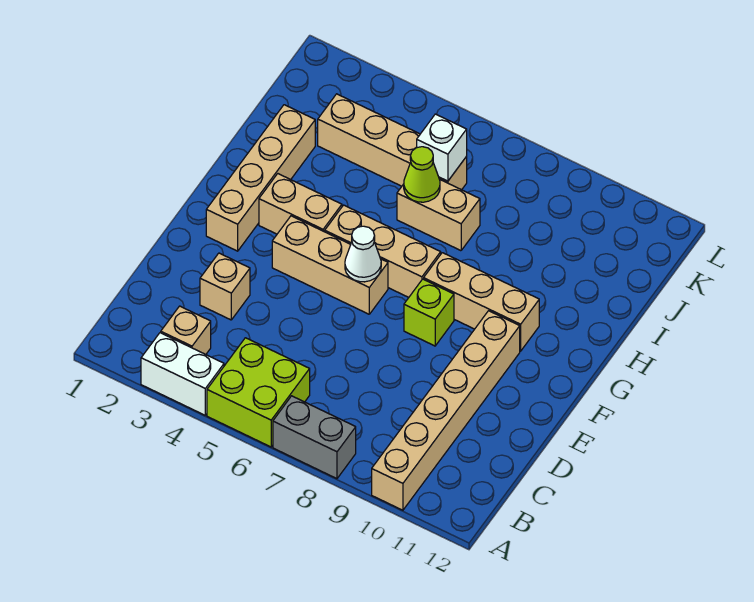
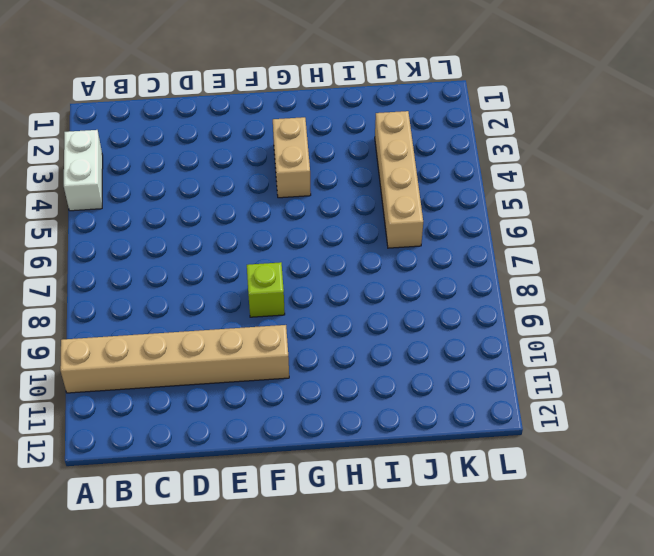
none -> lime 2x2 brick [207,338,310,447]
none -> grey 1x2 brick [273,396,356,479]
none -> tan 1x1 brick [161,306,211,354]

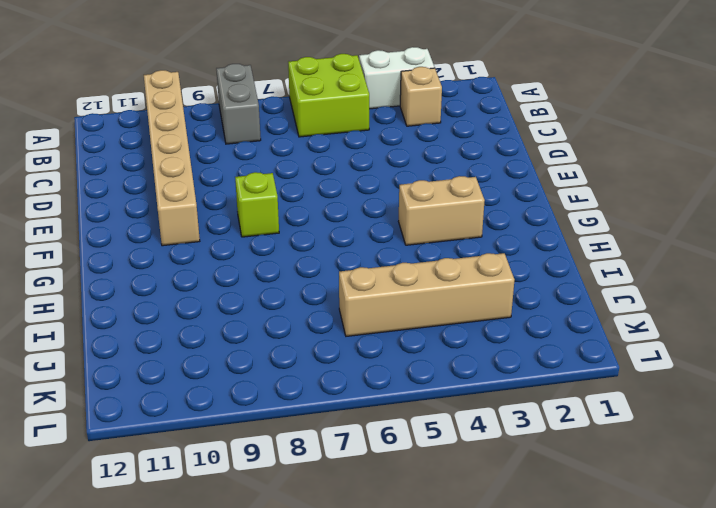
grey 1x2 brick [216,64,261,144] -> grey 1x2 brick turned to [273,396,356,479]
none -> tan 1x1 brick [200,253,250,320]
none -> tan 1x4 brick [206,105,315,251]
none -> tan 1x3 brick [272,216,388,314]

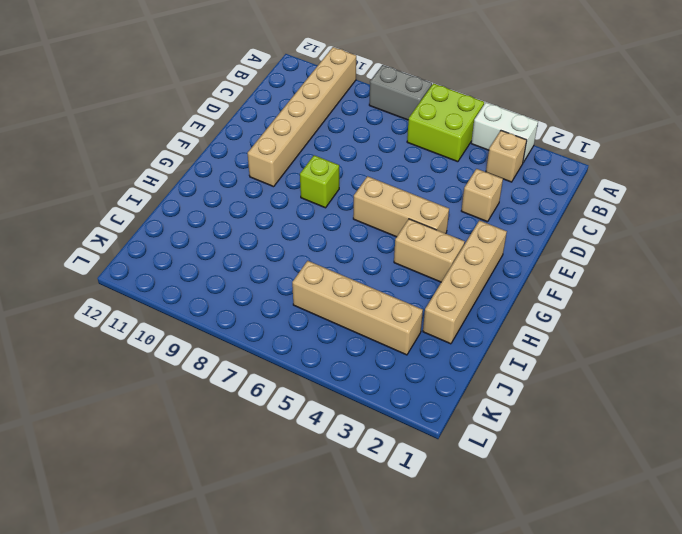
none -> tan 1x3 brick [325,205,441,297]
none -> tan 1x3 brick [424,253,539,351]
none -> tan 1x2 brick [397,180,480,251]

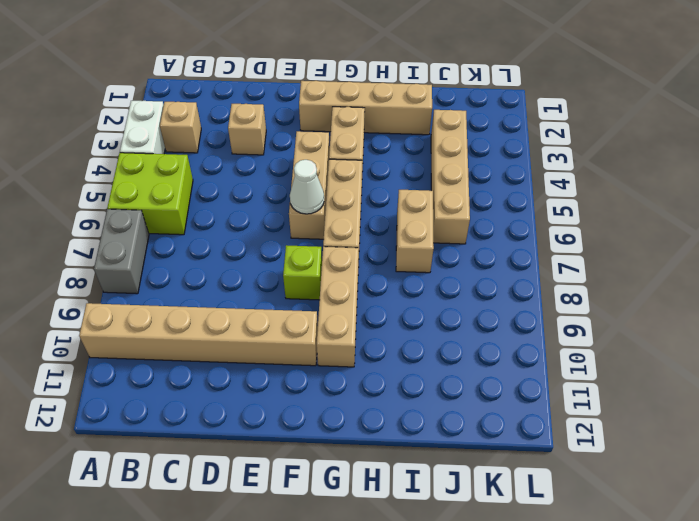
none -> lime 1x1 cone [404,147,440,202]
none -> white 1x1 brick [417,114,467,181]

